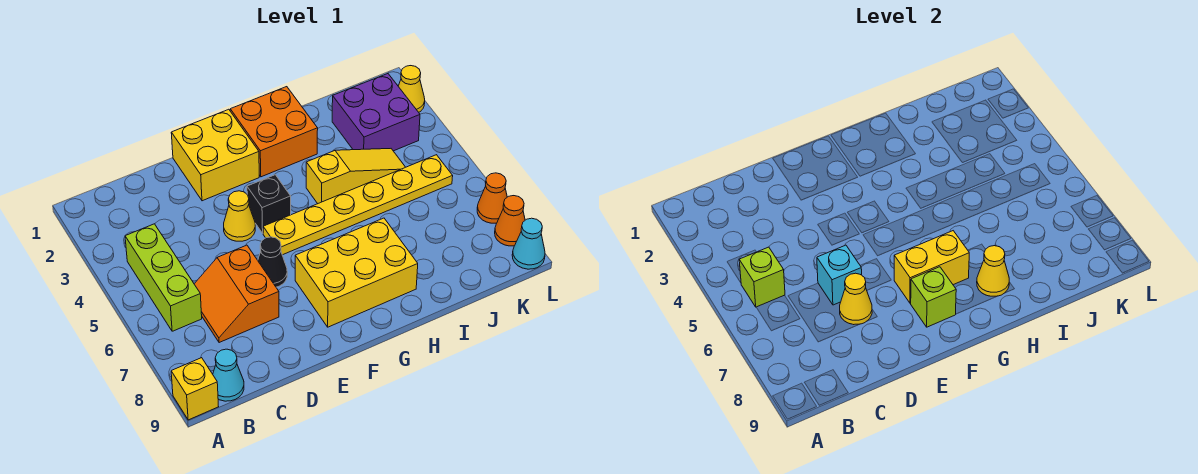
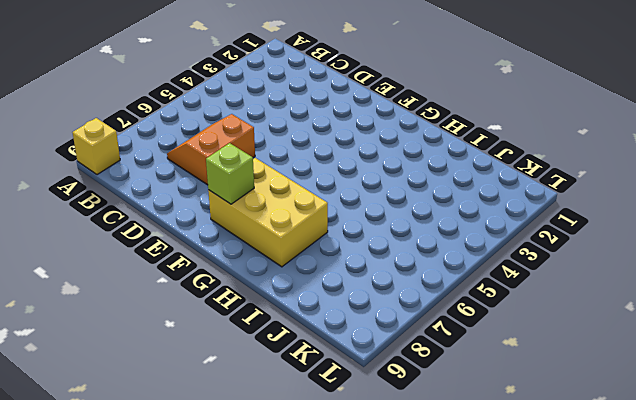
none -> lime 1x3 brick [125,224,202,331]
none -> cyan 1x1 cone [213,349,244,401]
none -> yellow 2x2 brick [171,109,259,201]

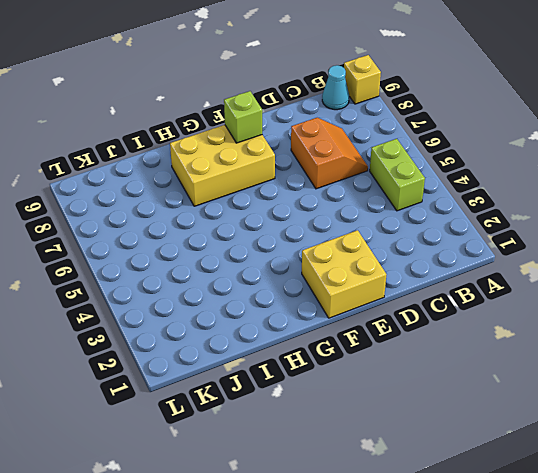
lime 1x2 brick [370,139,425,211] -> lime 1x3 brick [125,224,202,331]
none -> yellow 1x1 cone [224,191,255,241]
none -> black 1x1 cone [258,237,287,287]
none -> black 1x1 brick [247,175,291,233]

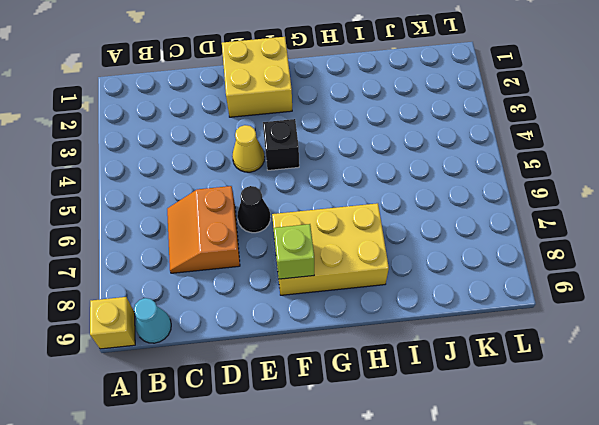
none -> lime 1x3 brick [125,224,202,331]
none -> yellow 1x6 plate [263,155,453,255]
none -> orange 2x2 brick [230,87,318,177]

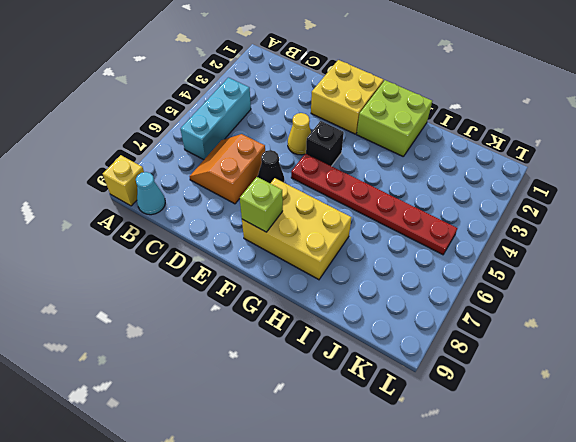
cyan 1x3 brick [181,78,251,160] -> lime 1x3 brick [125,224,202,331]
red 1x6 plate [291,154,458,255] -> yellow 1x6 plate [263,155,453,255]
lime 2x2 brick [357,80,432,157] -> orange 2x2 brick [230,87,318,177]
none -> yellow 1x3 slope [306,149,405,204]
none -> purple 2x2 brick [332,73,420,151]
none -> yellow 1x1 cone [398,66,425,112]

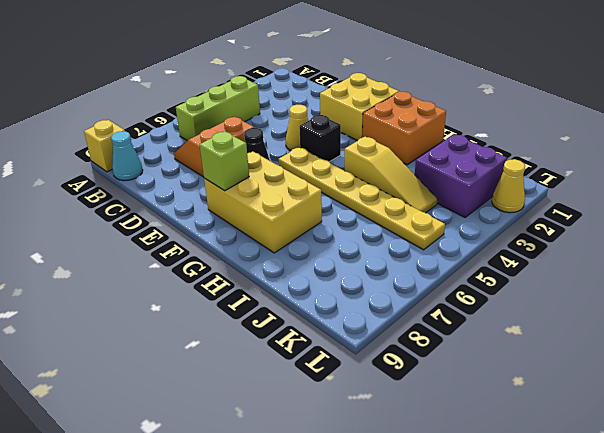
none -> orange 1x1 cone [477,173,507,223]
none -> orange 1x1 cone [495,196,525,246]
none -> cyan 1x1 cone [512,218,545,269]

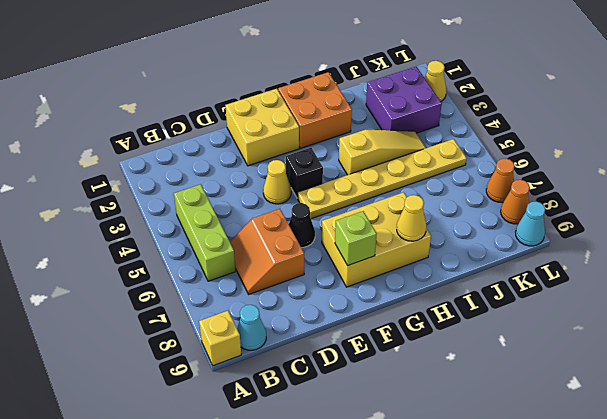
none -> lime 1x1 brick [739,247,785,307]
none -> cyan 1x1 brick [817,245,862,305]
none -> yellow 1x1 cone [840,273,872,325]

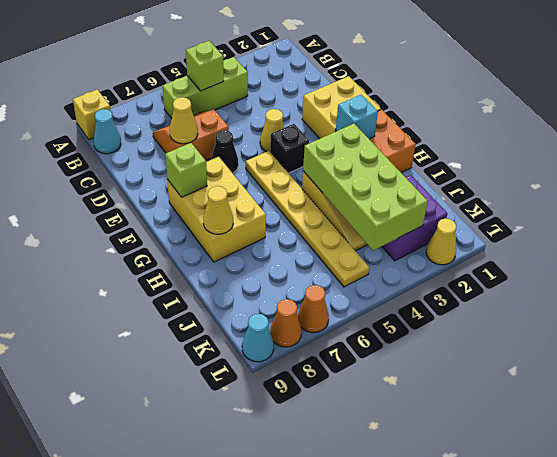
cyan 1x1 brick [336,95,378,139] -> cyan 1x1 brick moved to [817,245,862,305]
lime 2x4 brick [303,124,428,250] -> none
none -> yellow 1x2 brick [894,231,969,303]

